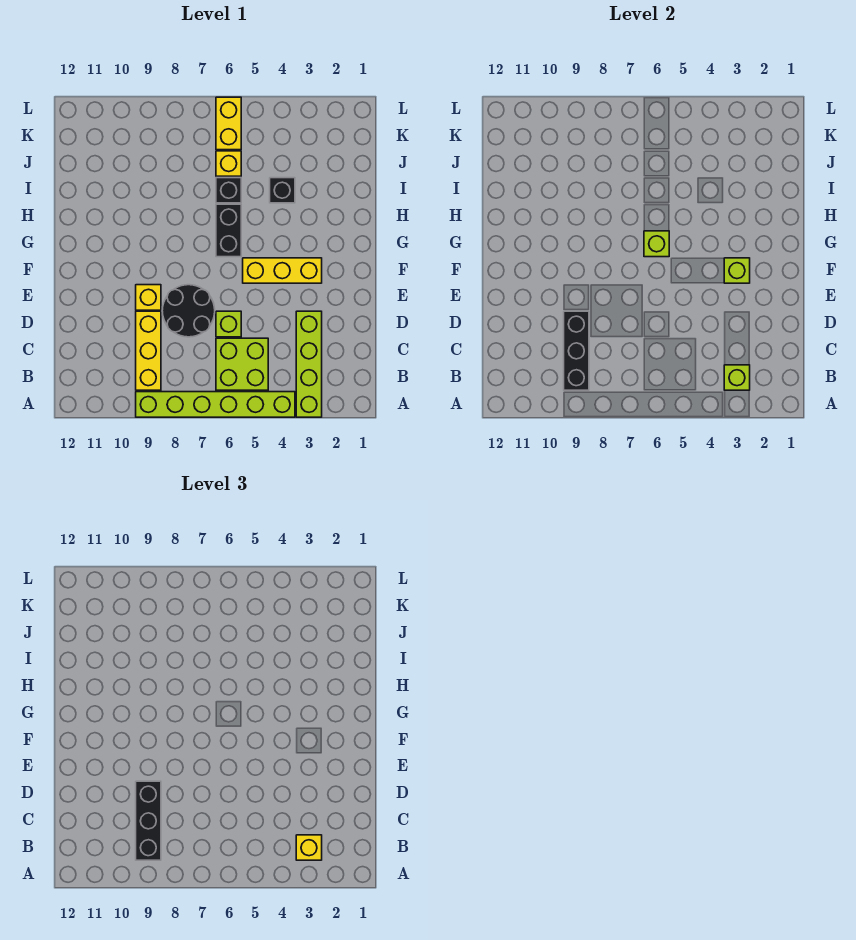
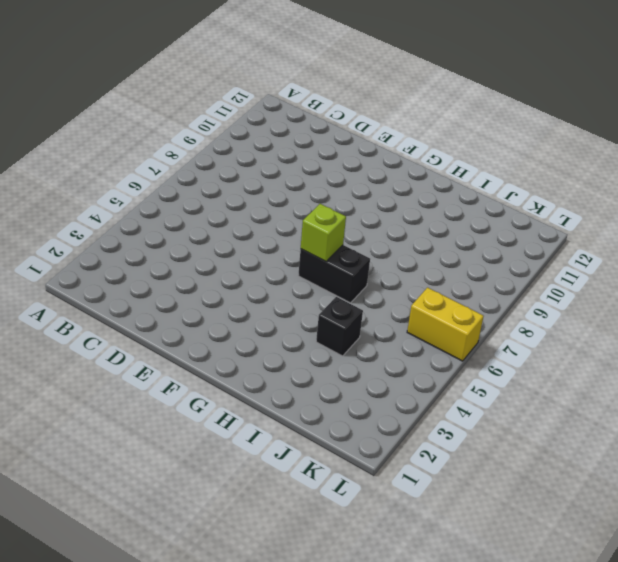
none -> lime 1x4 brick [296,311,322,417]
none -> lime 1x6 brick [136,392,295,417]
none -> lime 2x2 brick [216,338,268,390]

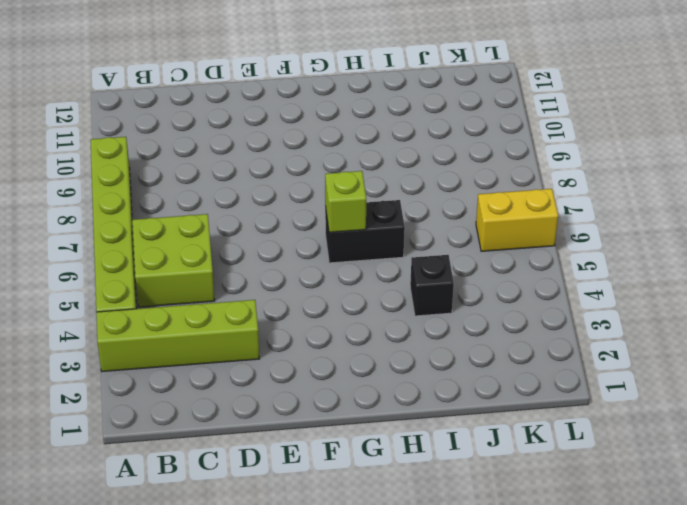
none -> yellow 1x3 brick [136,311,161,390]
none -> lime 1x1 brick [216,311,241,337]
none -> black 2x2 round brick [162,285,215,337]

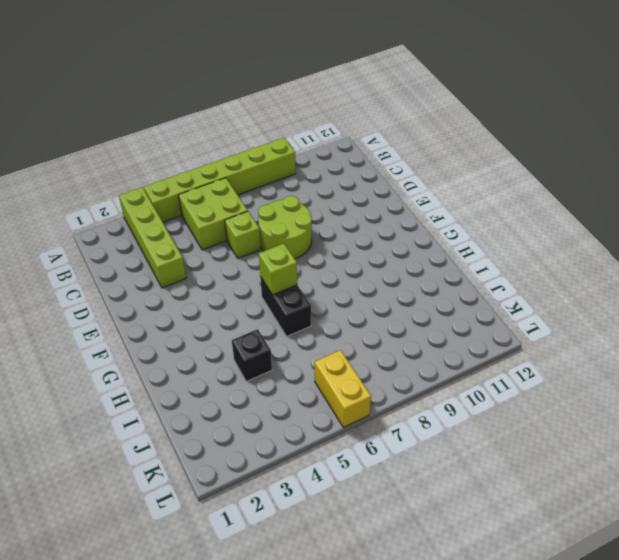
lime 2x2 round brick [258,196,312,259] -> black 2x2 round brick [162,285,215,337]
none -> yellow 1x3 brick [136,311,161,390]
none -> yellow 1x1 brick [136,285,161,310]
none -> yellow 1x3 brick [243,258,322,283]

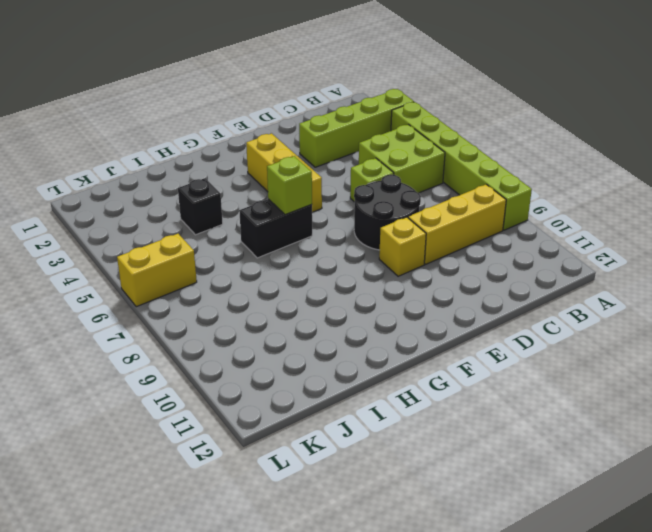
none -> black 1x1 brick [216,178,241,203]
none -> yellow 1x1 brick [216,151,241,176]
none -> lime 1x1 brick [724,365,750,390]

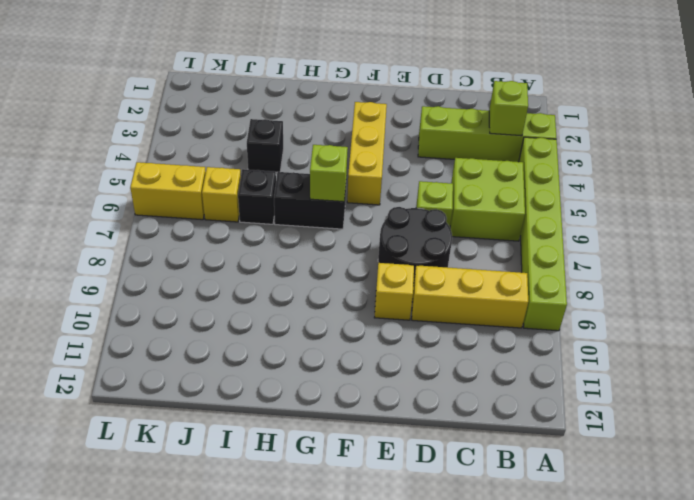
none -> black 1x3 brick [564,311,589,390]
none -> lime 1x1 brick [724,258,750,283]
none -> yellow 1x1 brick [296,835,322,860]

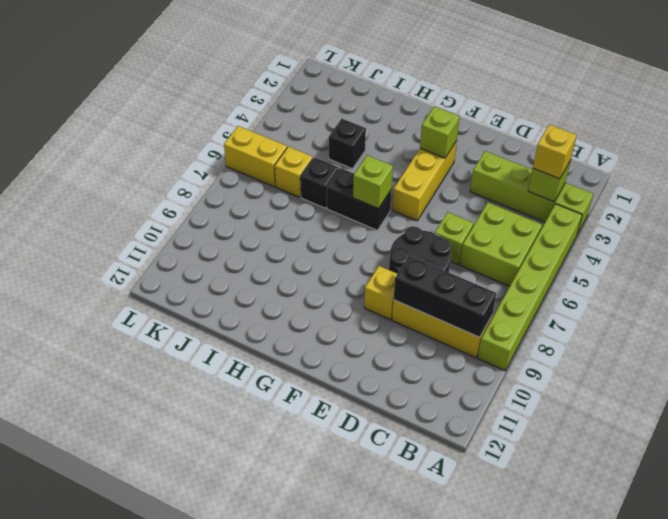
none -> black 1x3 brick [136,781,161,860]

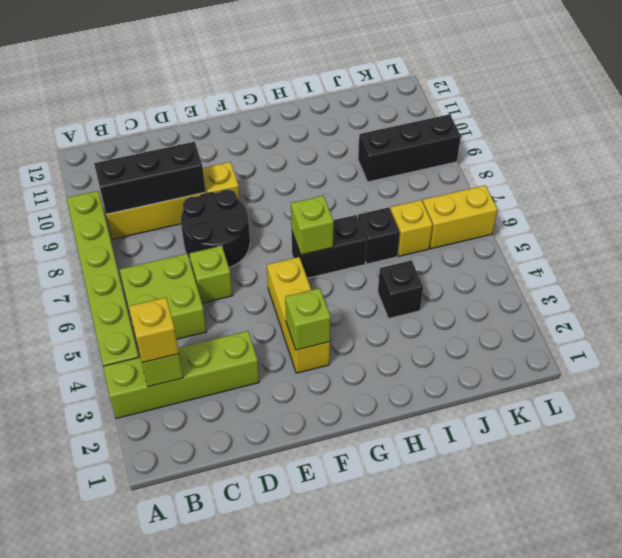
black 1x3 brick [358,114,461,182] -> black 1x3 brick moved to [136,781,161,860]

